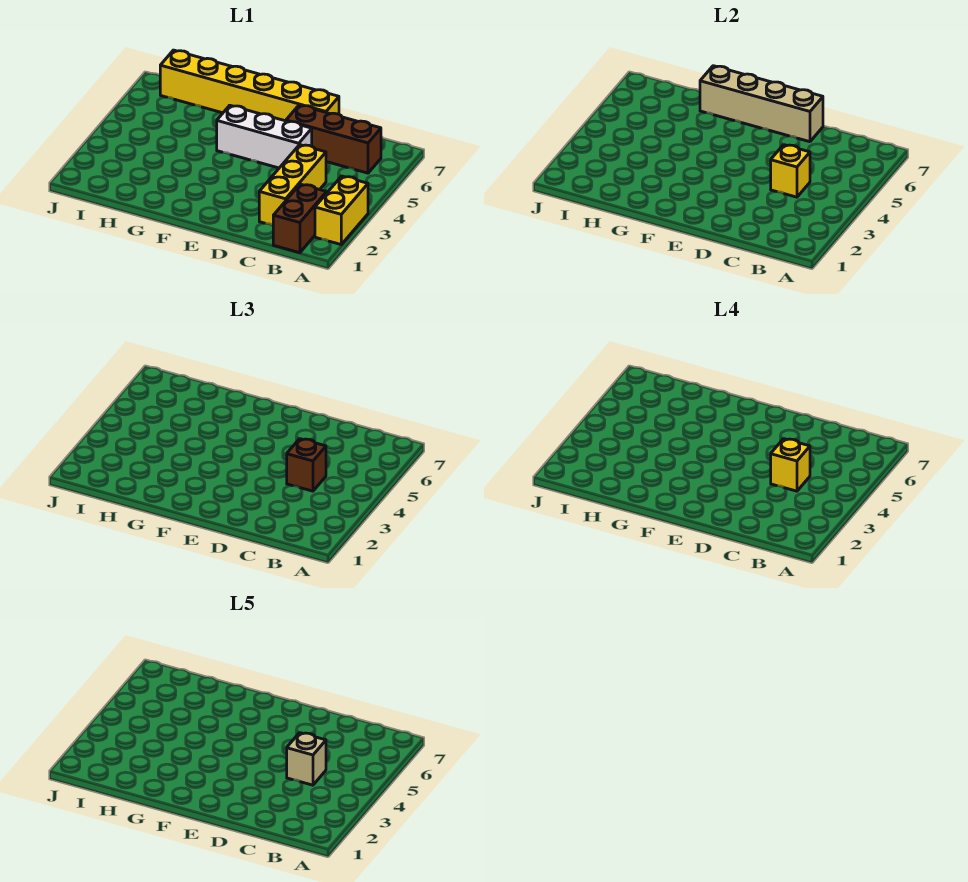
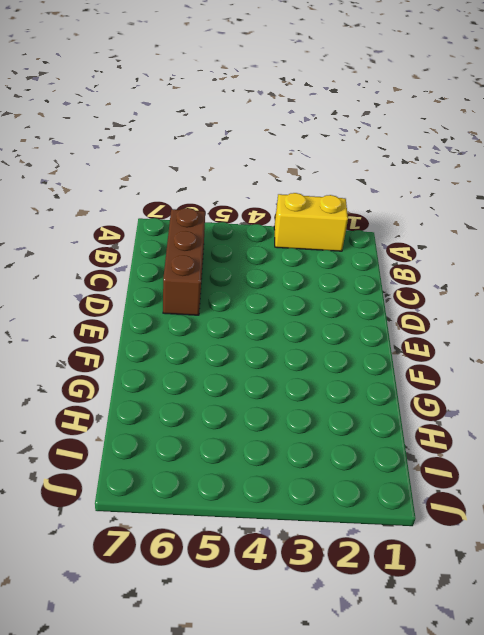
none -> brown 1x2 brick [273,184,327,253]
none -> yellow 1x3 brick [259,145,326,225]

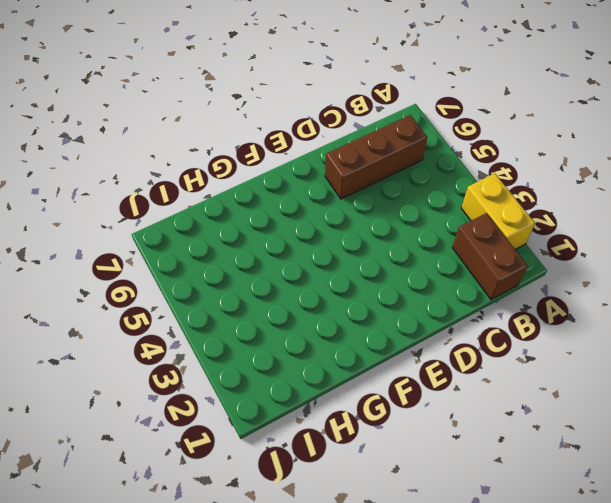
none -> yellow 1x3 brick [259,145,326,225]
none -> white 1x3 brick [217,105,312,168]

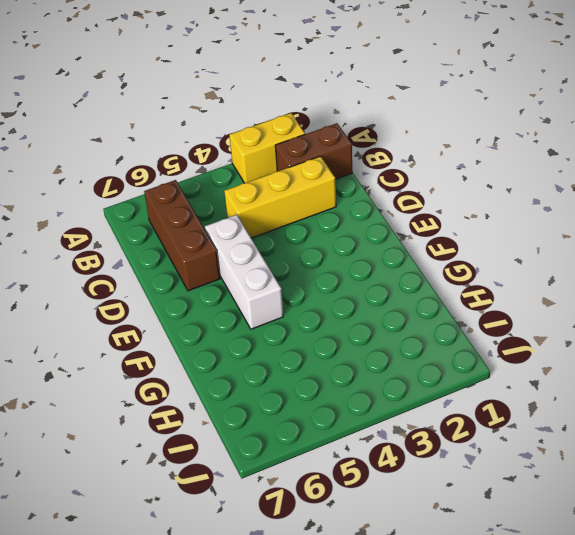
none -> yellow 1x6 brick [160,50,339,121]
none -> yellow 1x1 brick [771,145,810,197]

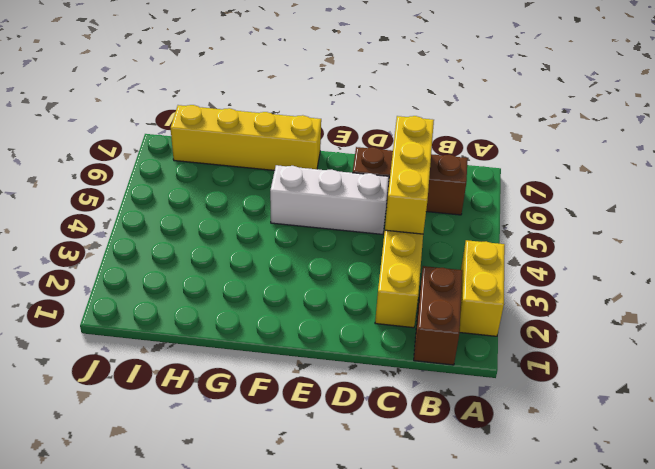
yellow 1x3 brick [385,116,434,234] -> yellow 1x1 brick [771,145,810,197]
yellow 1x4 brick [171,105,321,170] -> yellow 1x6 brick [160,50,339,121]
none -> tan 1x4 brick [700,66,823,142]
none -> brown 1x1 brick [287,439,326,491]

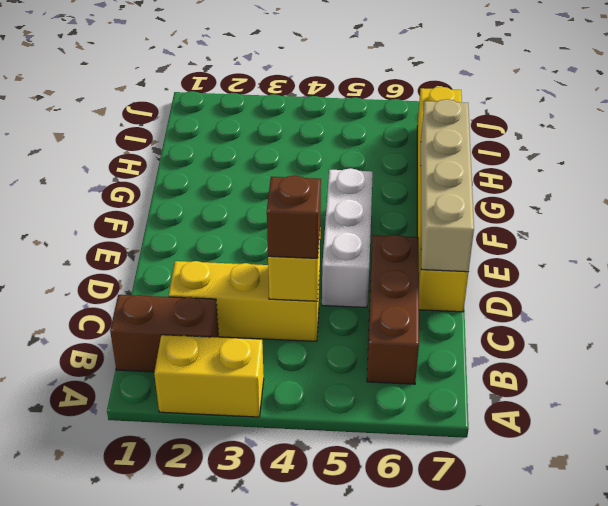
none -> yellow 1x1 brick [771,439,810,491]
none -> tan 1x1 brick [287,733,326,785]

